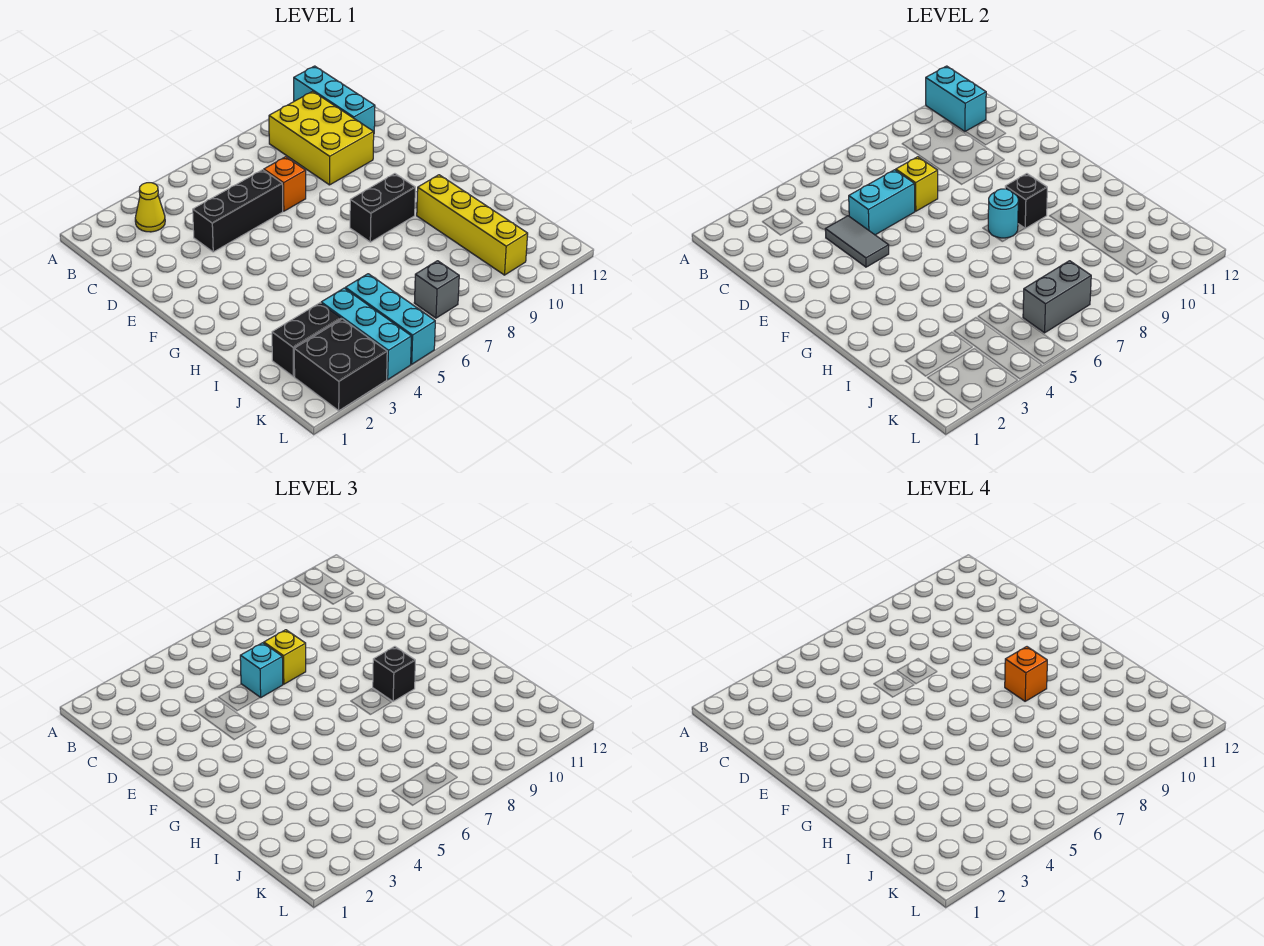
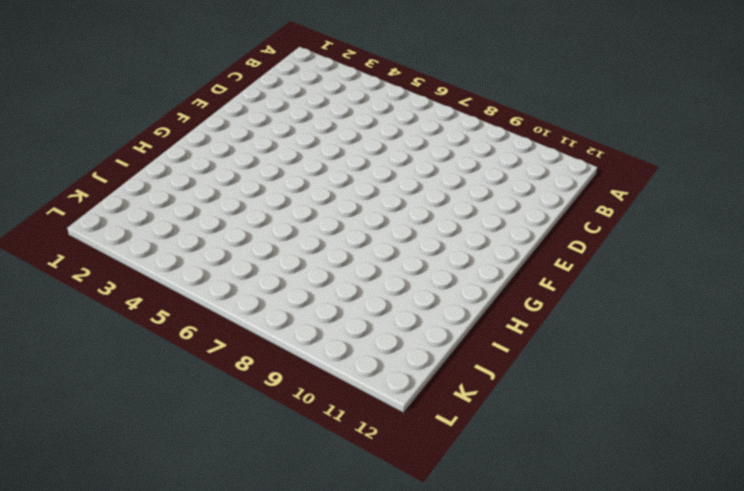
none -> cyan 1x3 brick [294,66,375,132]
none -> yellow 1x1 cone [135,183,165,232]
none -> yellow 2x3 brick [269,91,374,185]

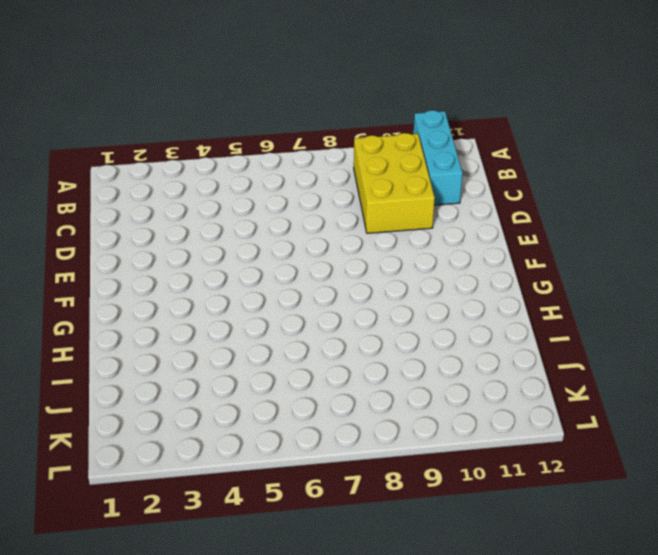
none -> yellow 1x1 cone [135,183,165,232]
none -> black 1x3 brick [193,170,283,252]
none -> orange 1x1 brick [264,157,306,211]

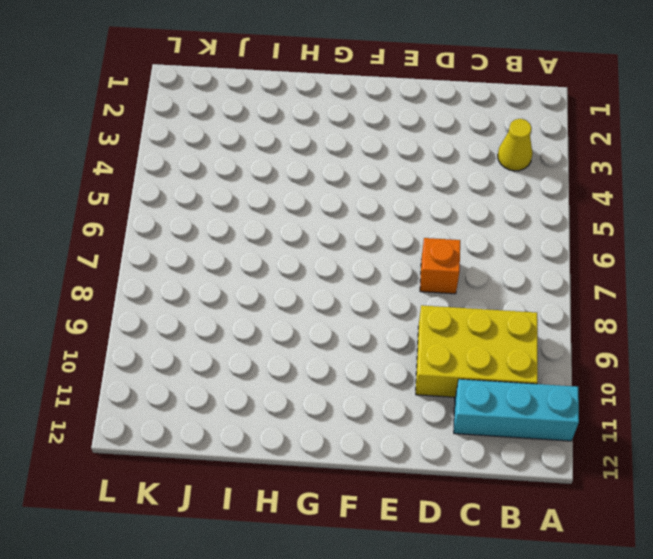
none -> black 1x3 brick [193,170,283,252]
none -> black 1x2 brick [350,174,415,242]
none -> yellow 1x4 brick [417,175,528,275]

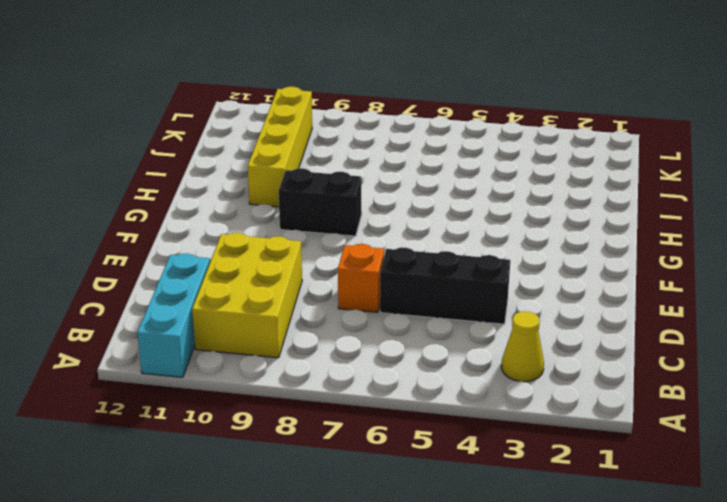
none -> black 1x2 brick [272,303,341,377]
none -> cyan 1x3 brick [321,288,411,379]
none -> cyan 1x3 brick [345,274,435,364]

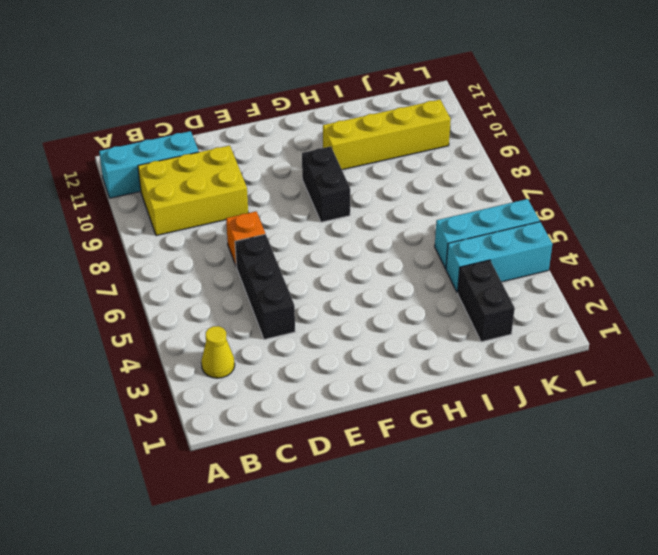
none -> black 2x2 brick [294,319,387,411]
none -> grey 1x1 brick [414,261,459,318]
none -> cyan 1x2 brick [926,66,986,132]

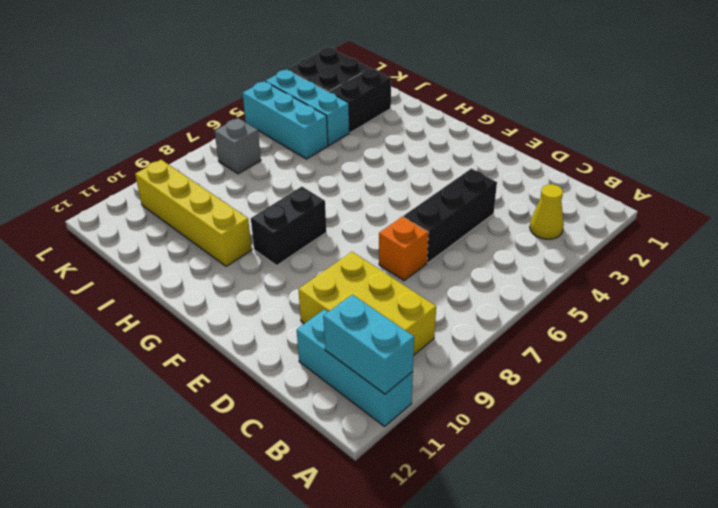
none -> grey 1x2 tile [825,216,889,267]
none -> cyan 1x2 brick [849,170,915,235]
none -> yellow 1x1 brick [896,157,938,211]

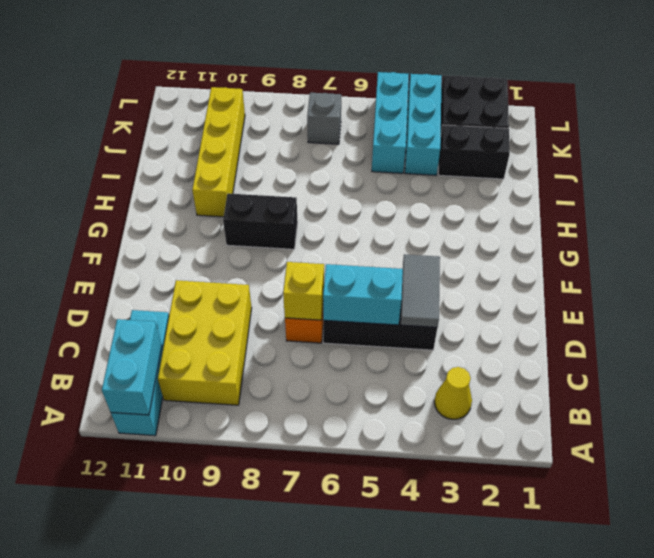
none -> cyan 1x1 round brick [988,189,1018,238]
none -> black 1x1 brick [1005,174,1047,228]
none -> grey 1x2 brick [1023,261,1091,333]

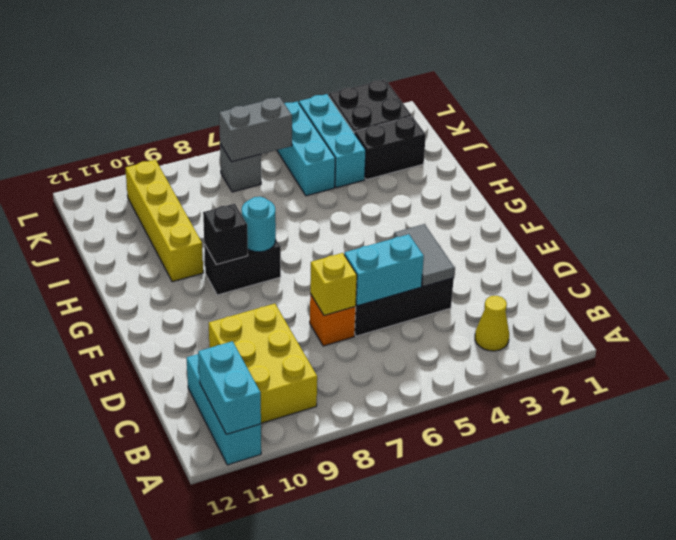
none -> cyan 1x1 brick [240,643,283,698]
none -> yellow 1x1 brick [264,630,306,684]
none -> black 1x1 brick [373,647,415,701]

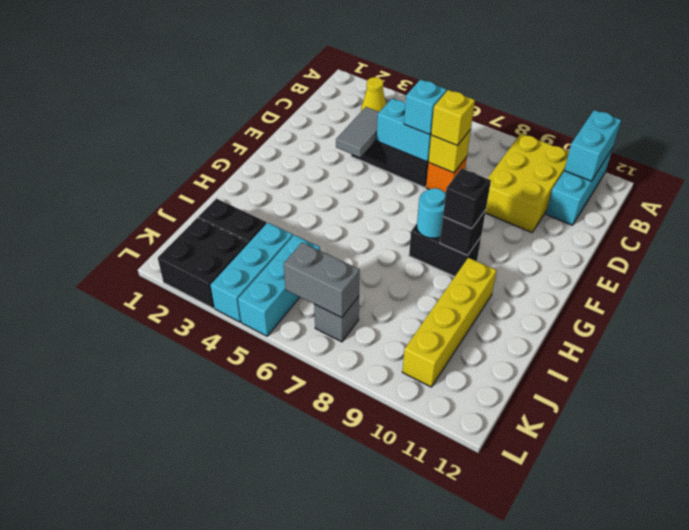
none -> orange 1x1 brick [1005,647,1047,701]

